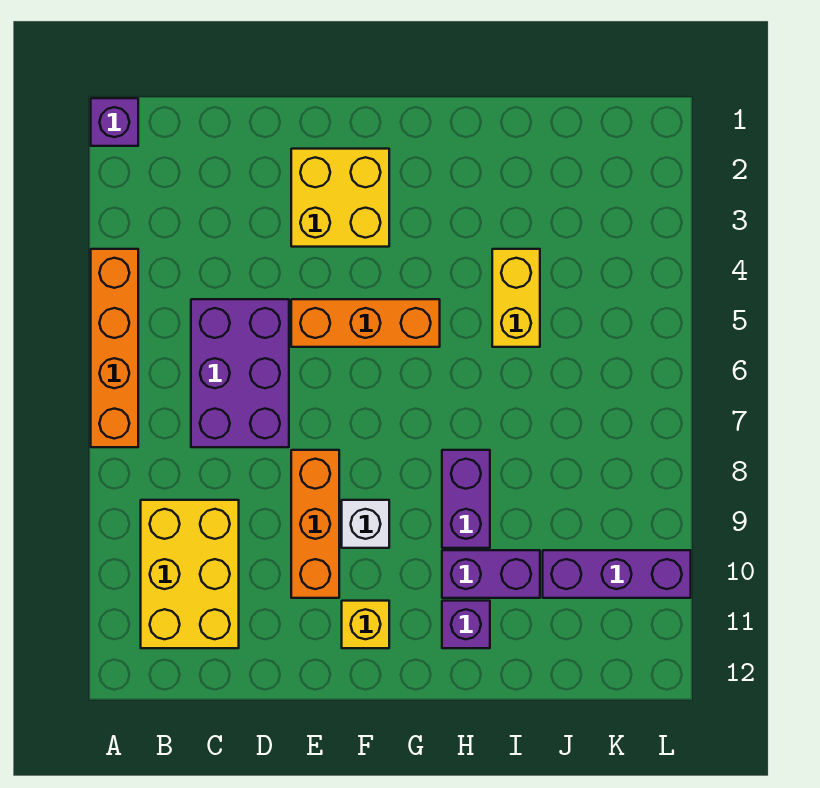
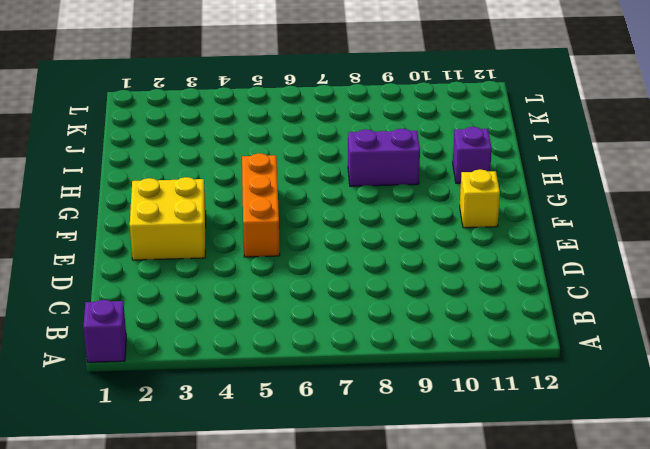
none -> orange 1x4 brick [91,249,138,447]
none -> yellow 2x3 brick [141,500,239,648]
none -> purple 2x3 brick [191,299,289,447]

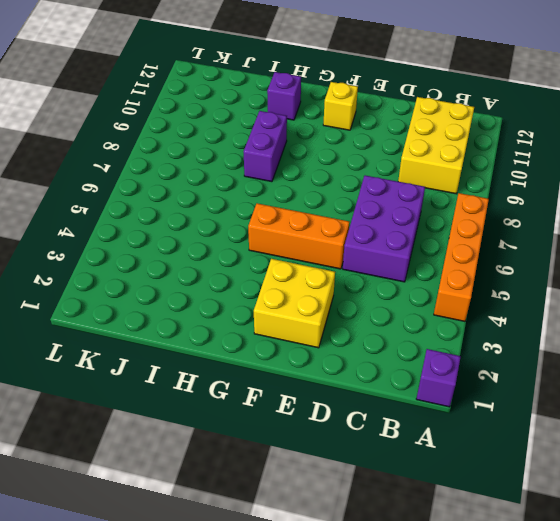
none -> orange 1x3 brick [291,450,339,598]
none -> white 1x1 brick [342,500,389,548]
none -> purple 1x2 brick [442,550,540,598]

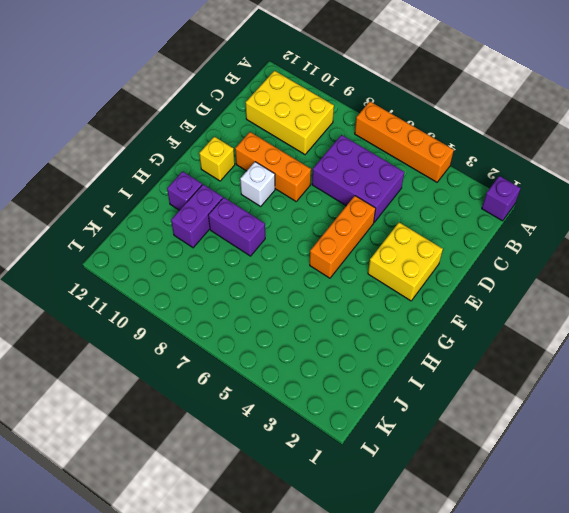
none -> yellow 1x2 brick [492,249,540,347]
none -> purple 1x3 brick [543,550,691,598]

